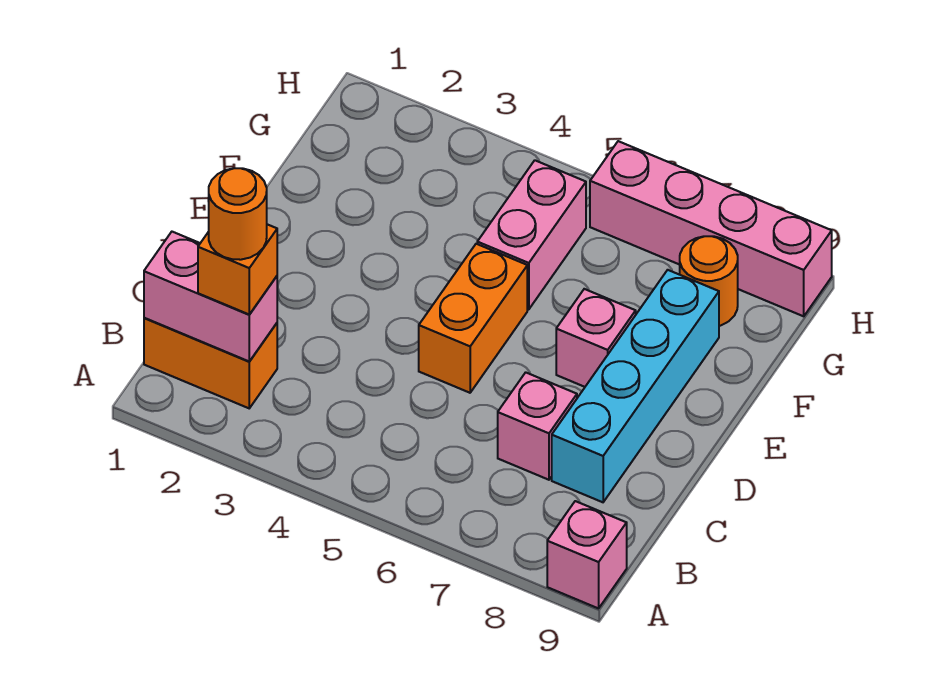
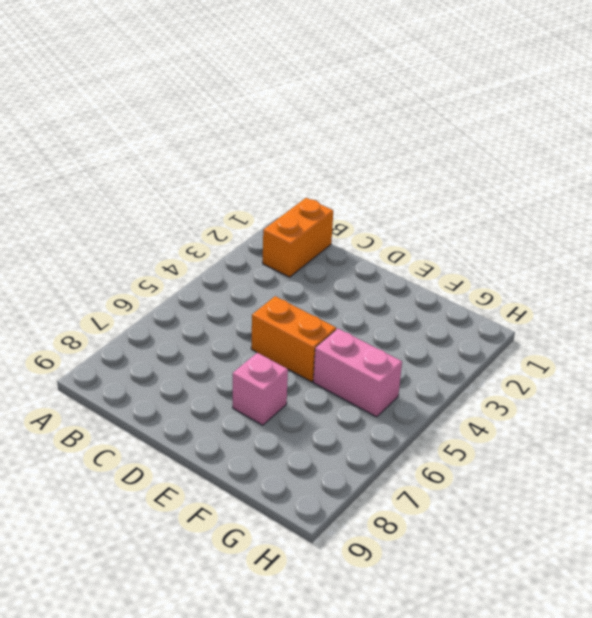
none -> pink 1x1 brick [547,501,627,608]
none -> pink 1x1 brick [498,372,577,480]
none -> cyan 1x4 brick [552,270,719,502]

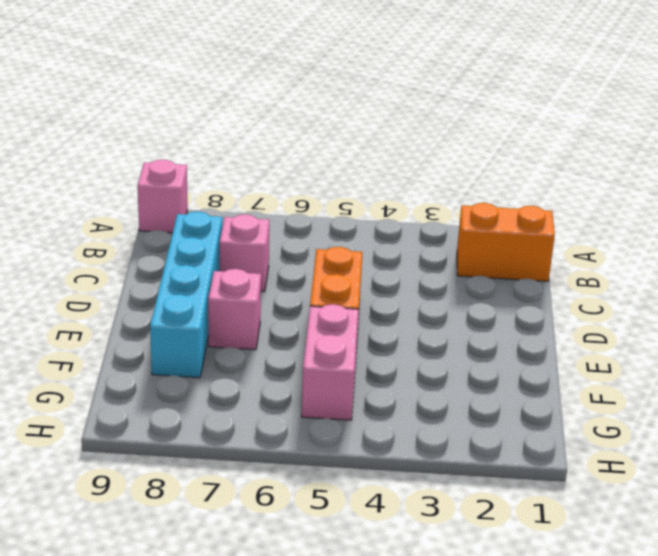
none -> orange 1x1 round brick [680,236,738,326]
none -> pink 1x4 brick [590,141,832,316]
none -> pink 1x2 brick [144,232,277,361]

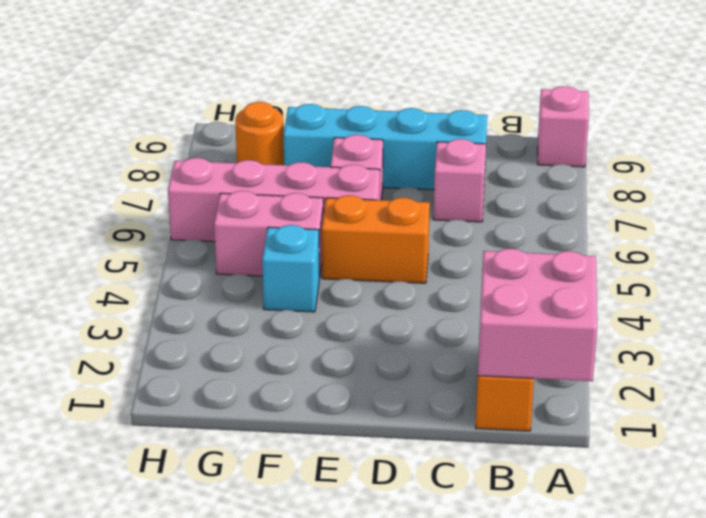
pink 2x2 brick [478,249,597,381] -> pink 1x2 brick [144,232,277,361]
pink 1x4 brick [168,158,380,242] -> pink 1x4 brick turned to [590,141,832,316]
cyan 1x1 brick [262,225,319,312] -> none
none -> orange 1x1 brick [198,224,277,314]
none -> orange 1x1 round brick [209,168,267,260]

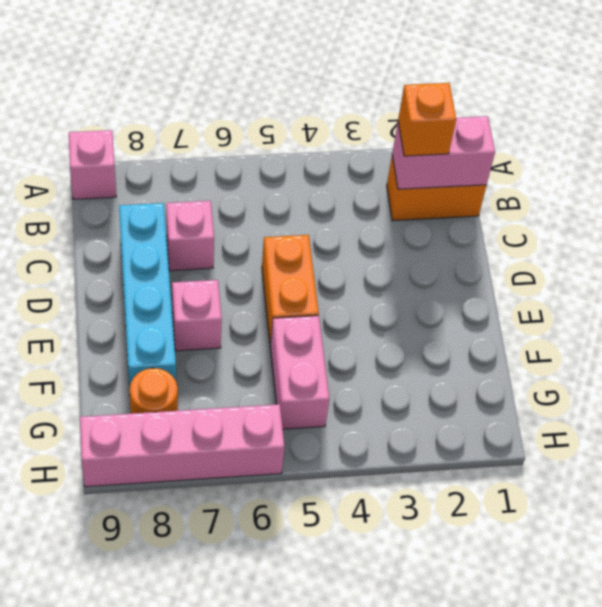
none -> orange 1x1 round brick [209,168,267,260]

